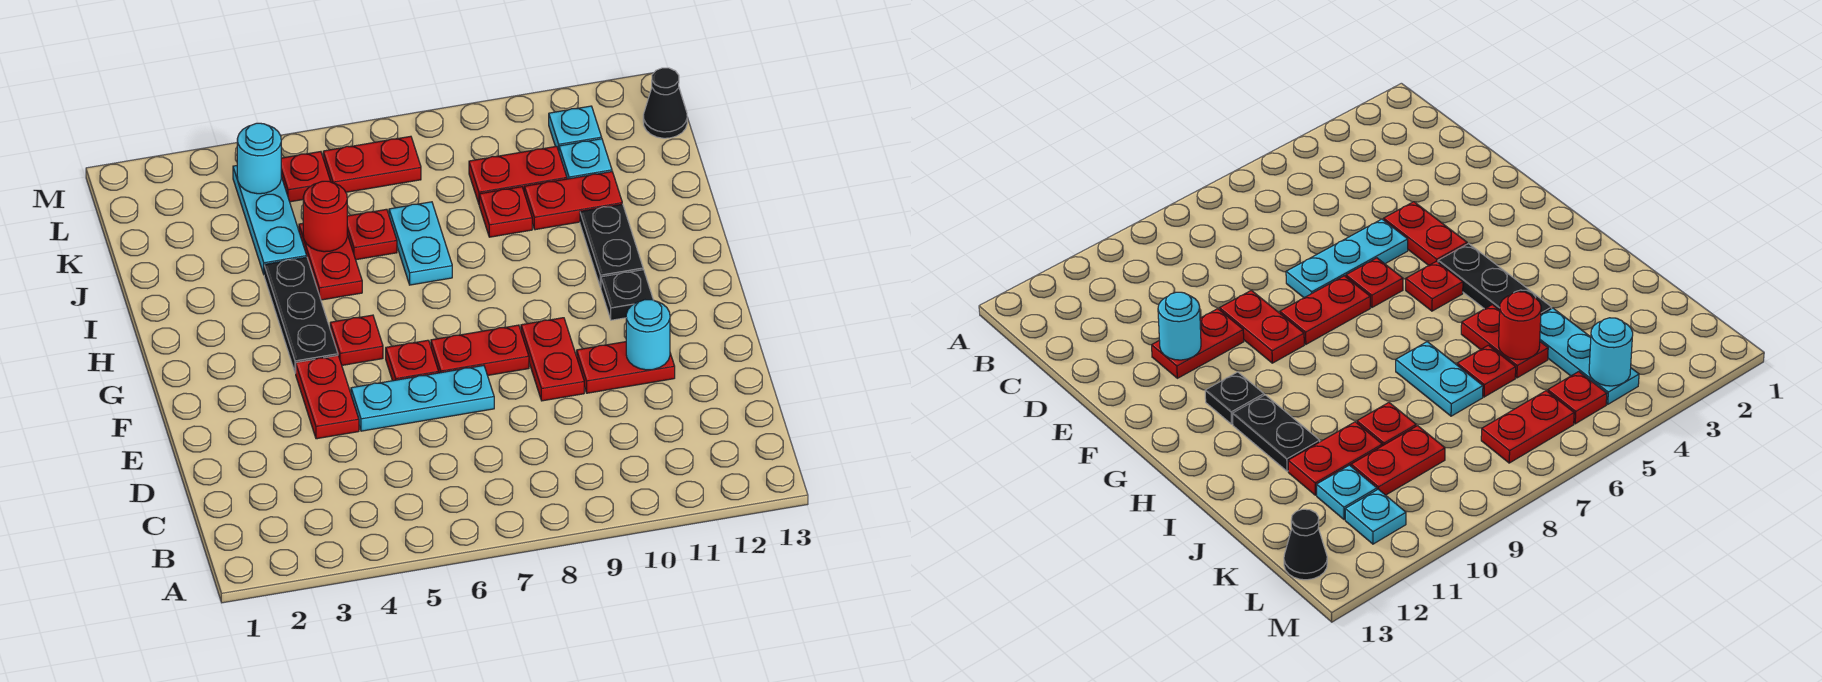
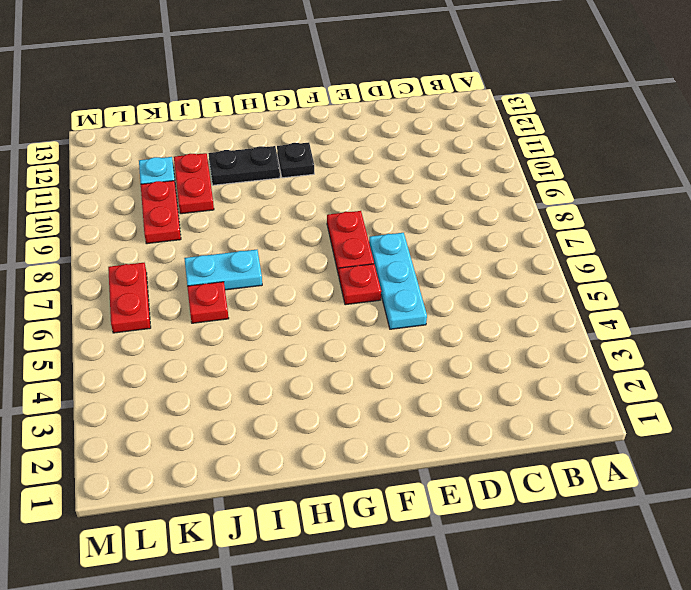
none -> red 1x2 plate [296,356,359,439]
none -> red 1x2 plate [521,318,584,401]
none -> red 1x2 plate [577,342,675,393]

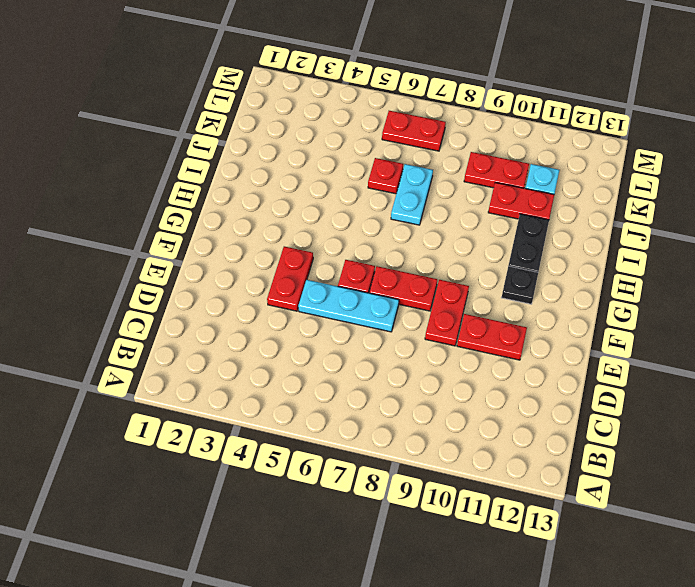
none -> black 1x3 plate [264,257,338,373]
none -> red 1x1 plate [330,315,383,365]
none -> red 1x2 plate [299,223,362,300]

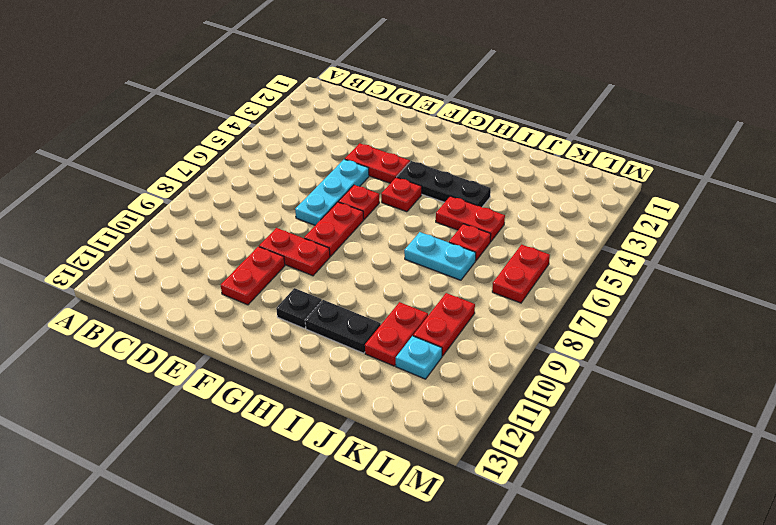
none -> cyan 1x3 plate [233,166,307,274]
none -> red 1x1 plate [479,187,532,237]
none -> red 1x1 plate [281,152,331,202]

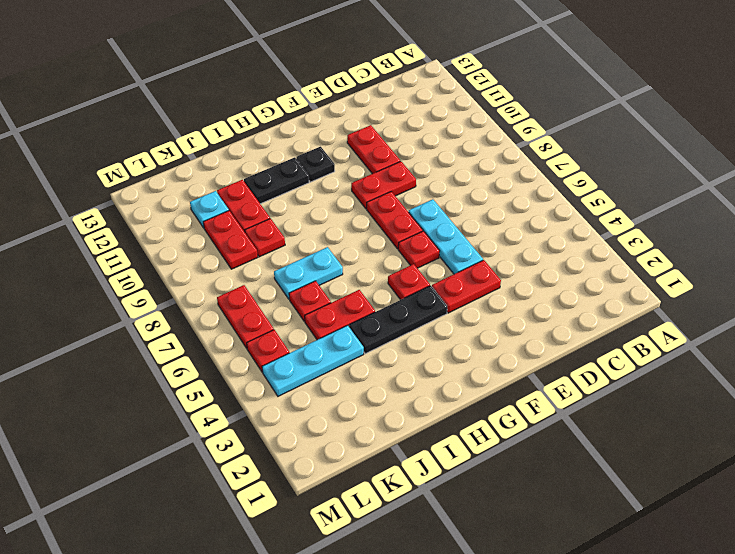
none -> cyan 1x1 plate [549,106,602,151]
none -> black 1x1 cone [643,68,687,138]
none -> cyan 1x1 round brick [626,300,670,370]

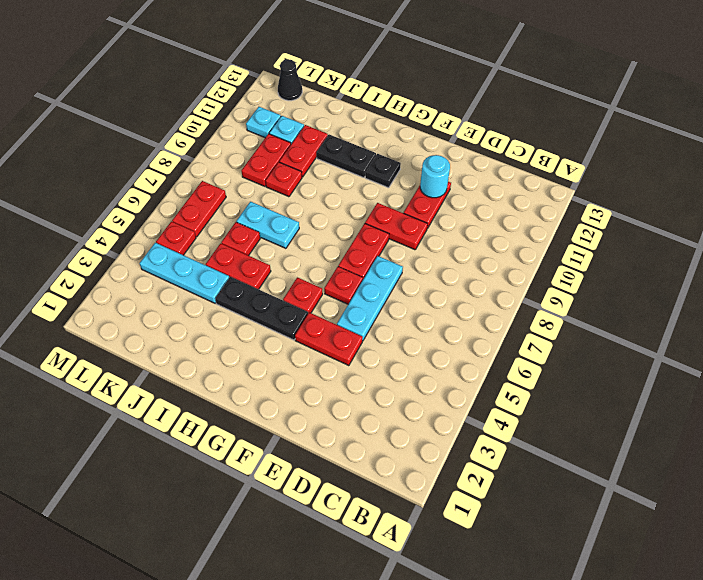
none -> red 1x1 round brick [303,181,347,252]
none -> cyan 1x1 round brick [237,123,281,194]

